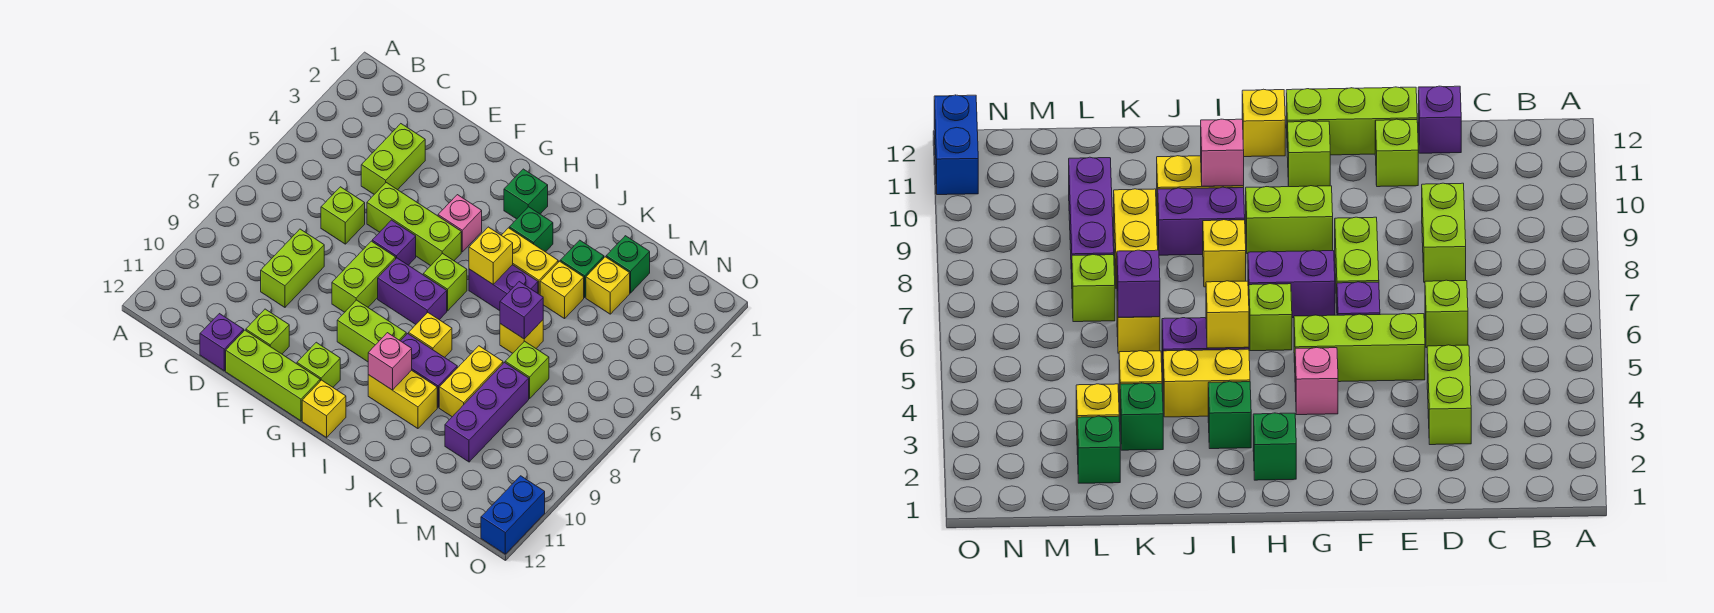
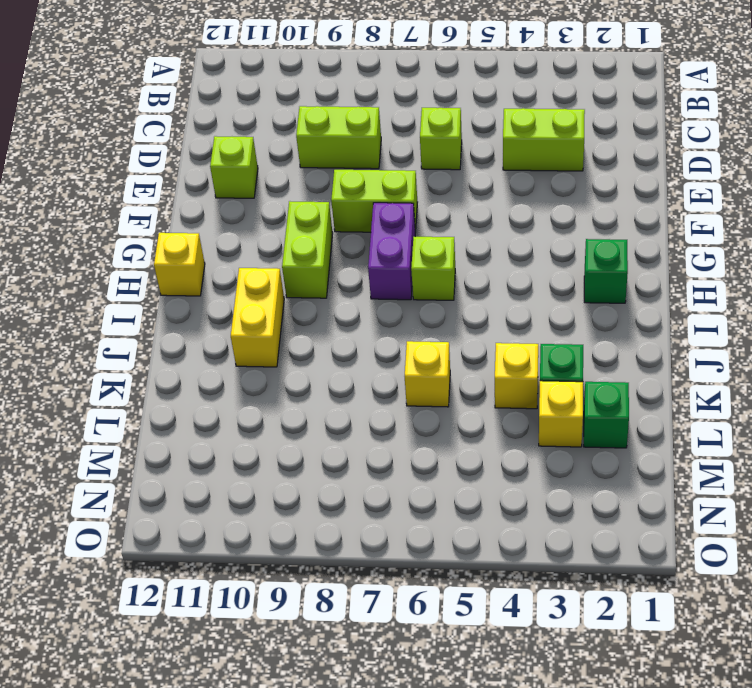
none -> purple 1x1 brick [200,314,244,371]
none -> lime 1x3 brick [367,183,461,266]
none -> lime 1x3 brick [226,330,320,421]
none -> purple 1x1 brick [372,220,416,265]

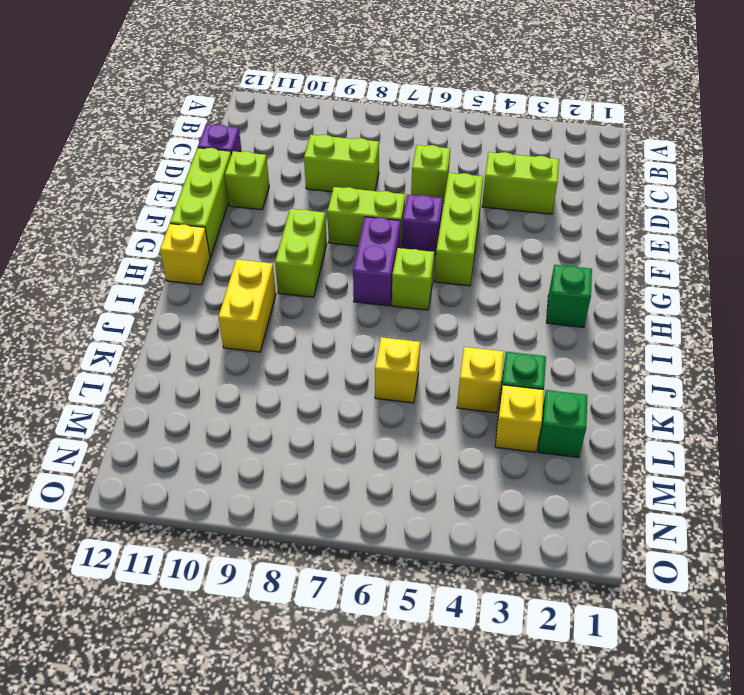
none -> pink 1x1 brick [438,195,482,252]
none -> lime 1x1 brick [297,342,340,387]
none -> green 1x1 brick [509,207,553,252]
none -> yellow 1x2 brick [501,228,558,295]

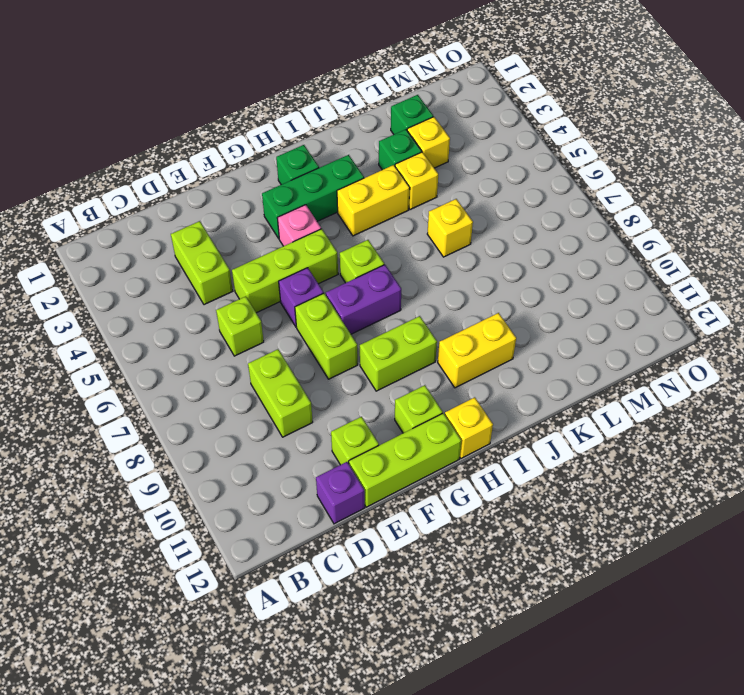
green 1x3 brick [262,155,364,238] -> green 1x1 brick [509,207,553,252]
none -> purple 1x2 brick [469,265,538,311]
none -> yellow 1x1 brick [409,313,452,357]
none -> purple 1x2 brick [401,334,457,407]
none -> yellow 1x2 brick [439,346,503,417]

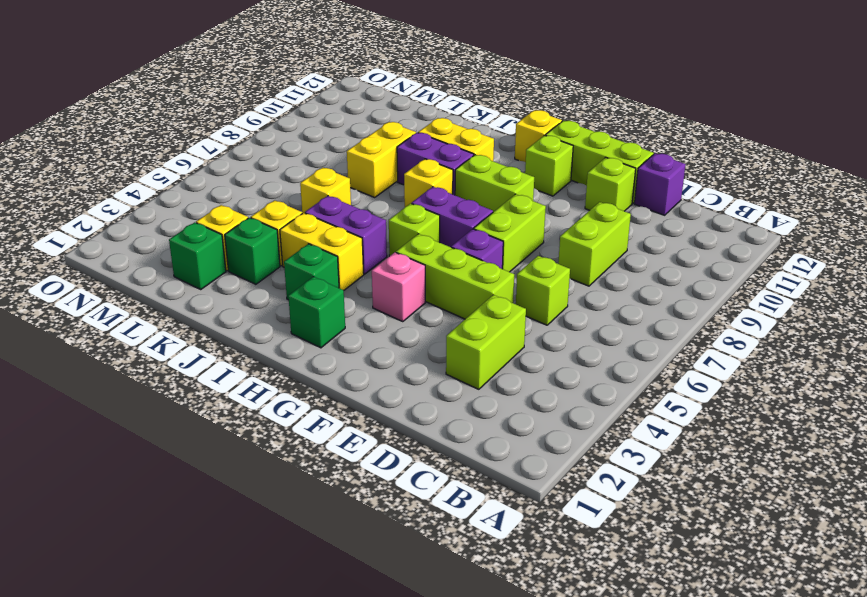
none -> lime 1x1 brick [505,341,549,399]
none -> purple 1x3 brick [445,362,529,462]
none -> blue 1x2 brick [481,476,545,554]
none -> yellow 1x1 brick [469,227,513,285]

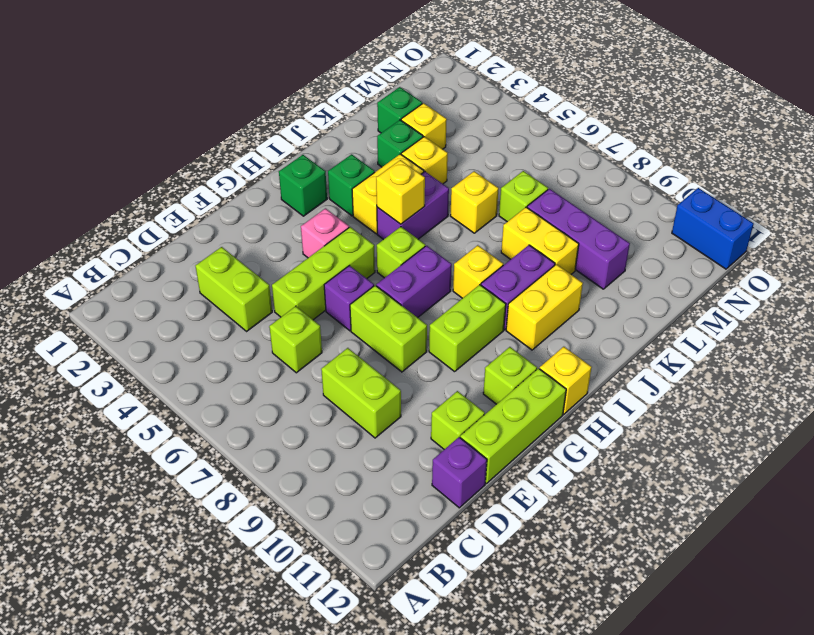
none -> pink 1x1 brick [368,333,412,390]
none -> purple 1x1 brick [500,282,543,339]

